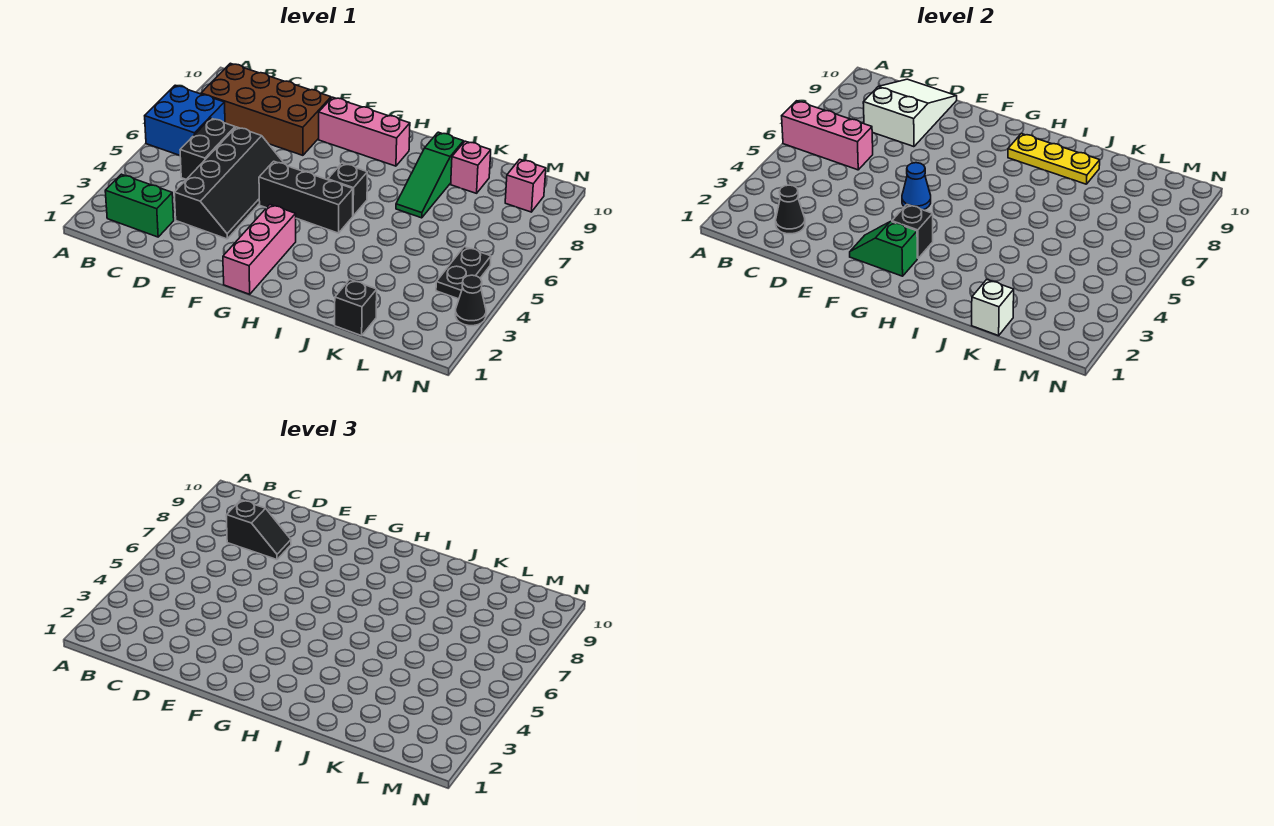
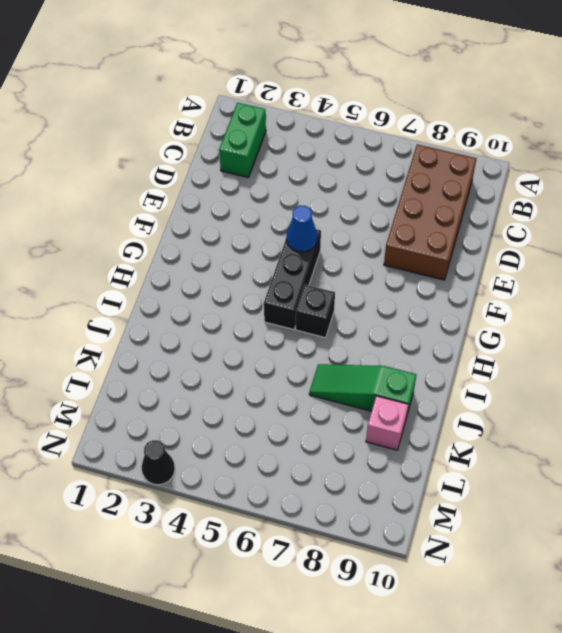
none -> blue 2x2 brick [145,85,225,156]
none -> black 1x2 brick [180,118,235,179]
none -> black 2x4 slope [174,127,284,239]

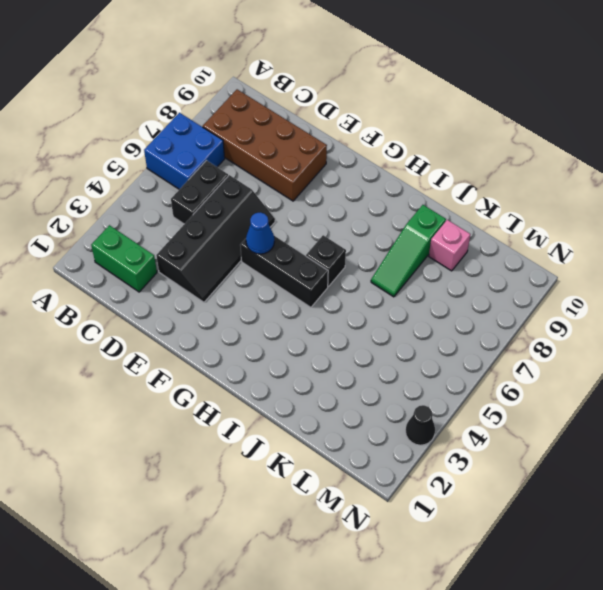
none -> pink 1x3 brick [319,97,410,166]
none -> pink 1x3 brick [223,205,296,294]
none -> black 1x1 brick [335,280,377,336]

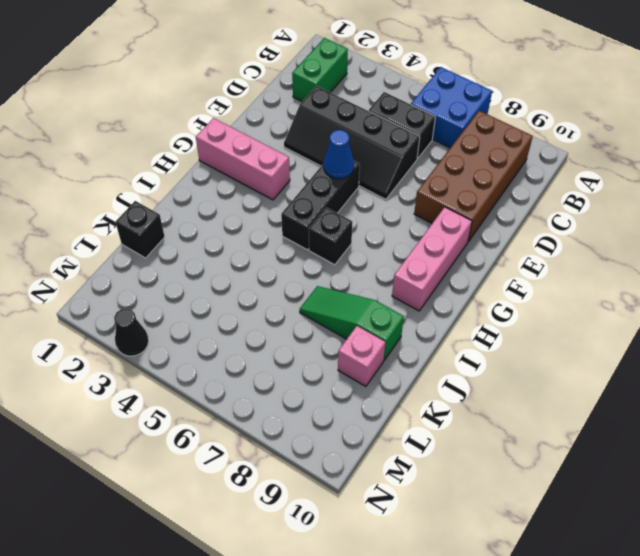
none -> black 1x2 plate [436,247,491,299]
none -> pink 1x1 brick [505,159,546,212]
none -> pink 1x3 brick [782,101,873,170]

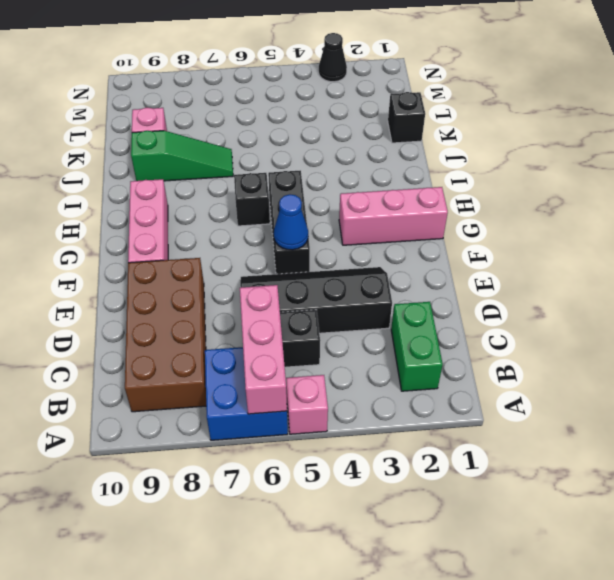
pink 1x1 brick [286,375,328,434] -> pink 1x1 brick moved to [505,159,546,212]
none -> black 1x2 plate [436,247,491,299]
none -> black 1x1 cone [776,185,805,234]
none -> white 2x3 slope [863,79,957,147]

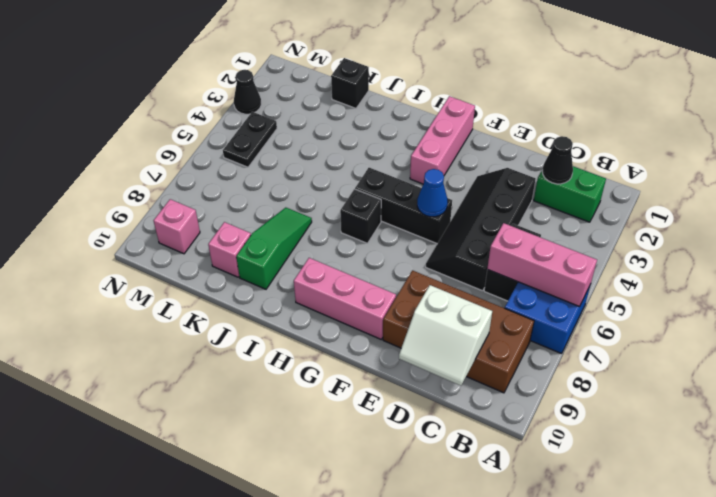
white 2x2 slope [399,285,492,386] -> white 2x3 slope [863,79,957,147]
none -> green 1x2 slope [850,222,917,276]
none -> black 1x1 brick [892,204,933,258]
none -> yellow 1x3 plate [1008,134,1100,184]

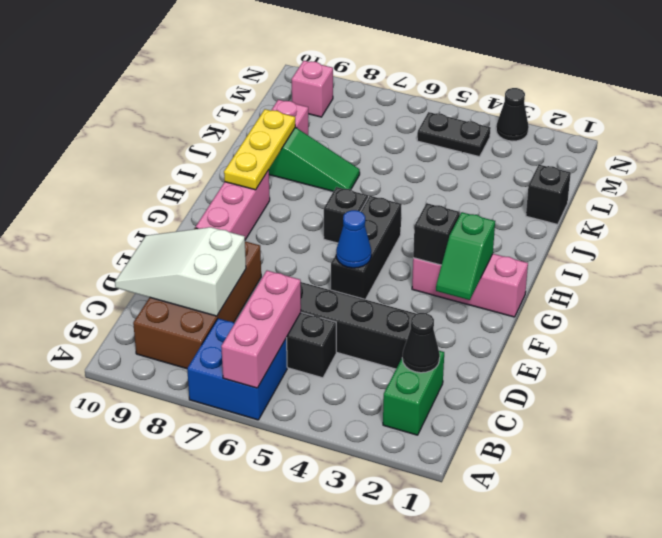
none -> white 1x1 brick [972,280,1014,336]
none -> black 1x2 slope [226,500,291,560]

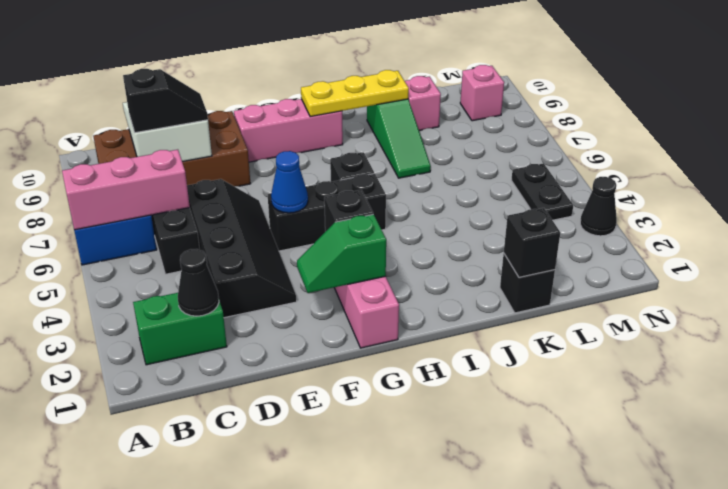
black 1x1 brick [504,208,560,277] -> white 1x1 brick [972,280,1014,336]

